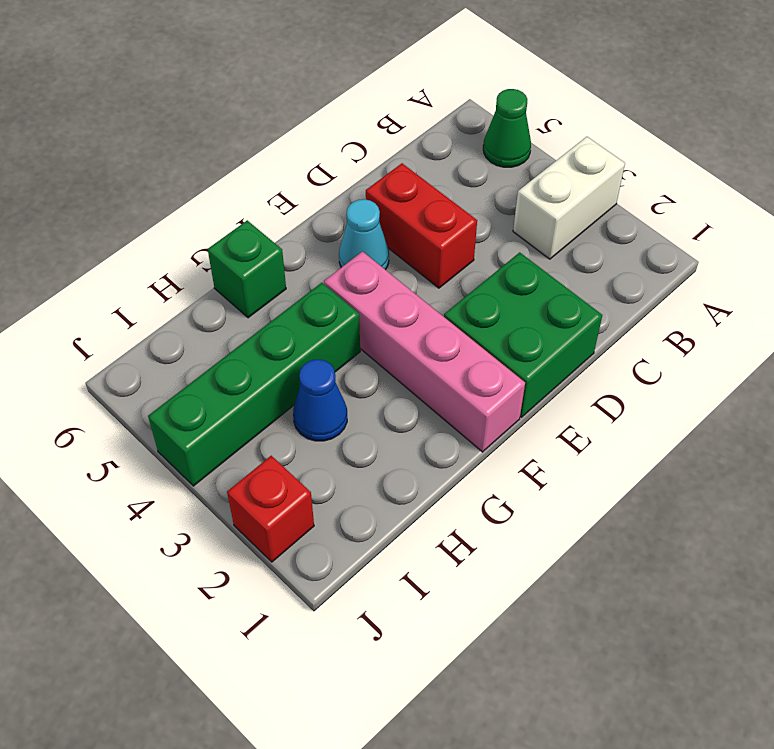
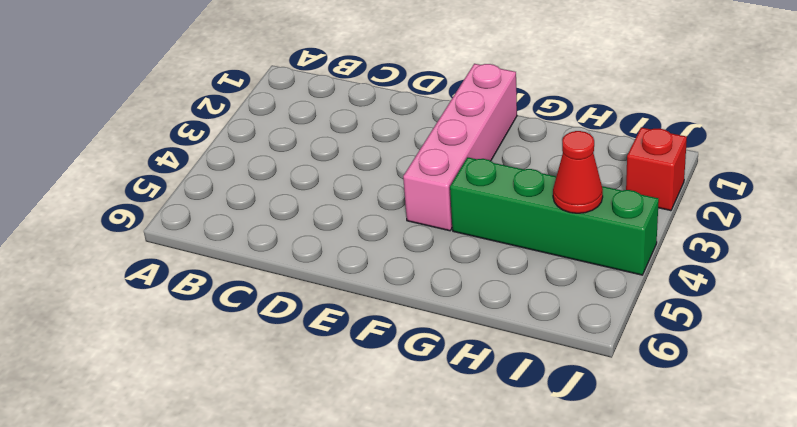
red 1x1 cone [553,131,603,213] -> none
none -> white 1x2 brick [513,137,625,259]
none -> green 1x1 cone [483,89,531,167]

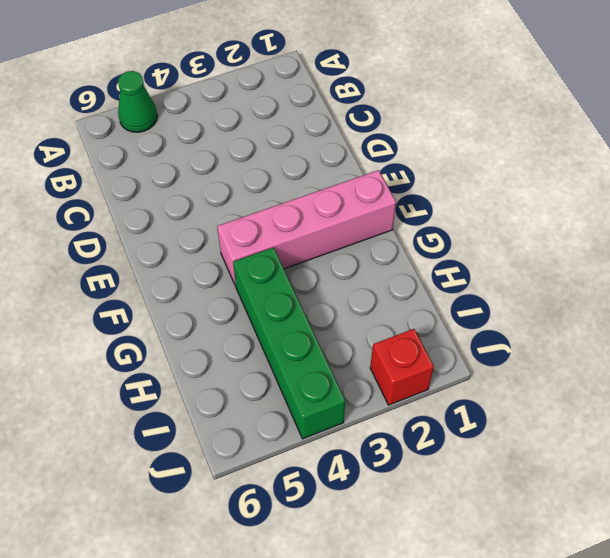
none -> white 1x2 brick [513,137,625,259]
none -> green 2x2 brick [444,252,602,417]

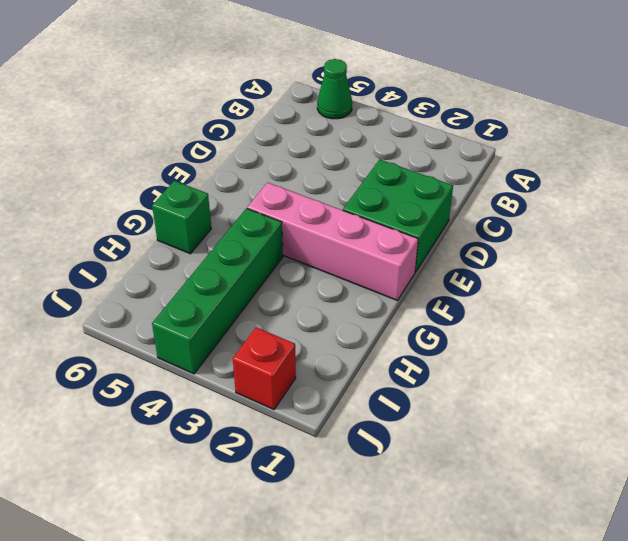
none -> white 1x2 brick [513,137,625,259]
none -> red 1x2 brick [366,163,477,288]

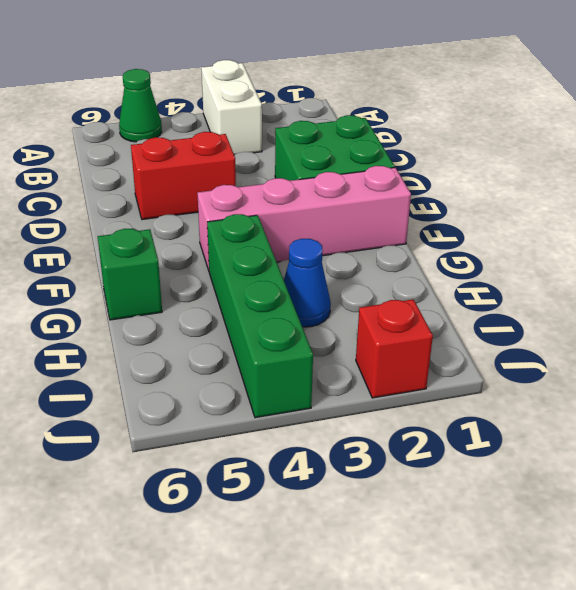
none -> cyan 1x1 cone [339,199,389,270]

